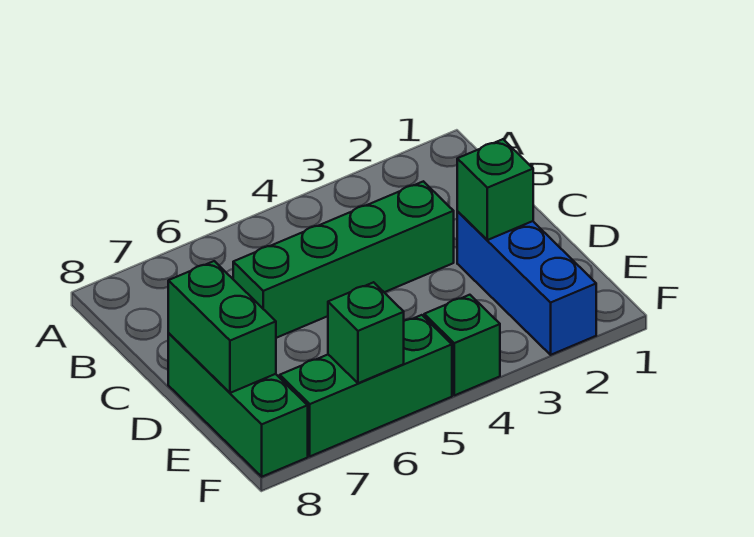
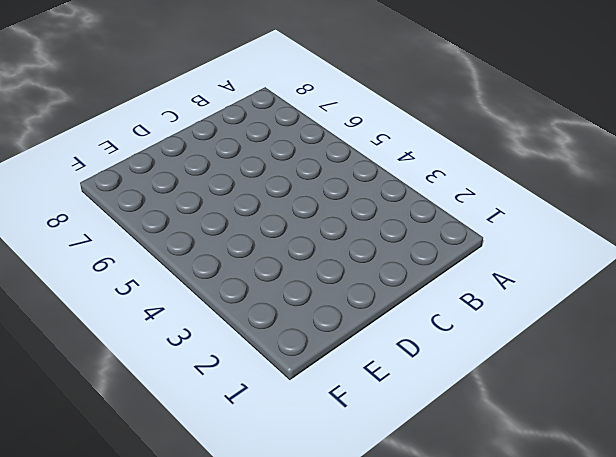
none -> green 1x4 brick [233,181,454,338]
none -> blue 1x3 brick [457,212,596,355]

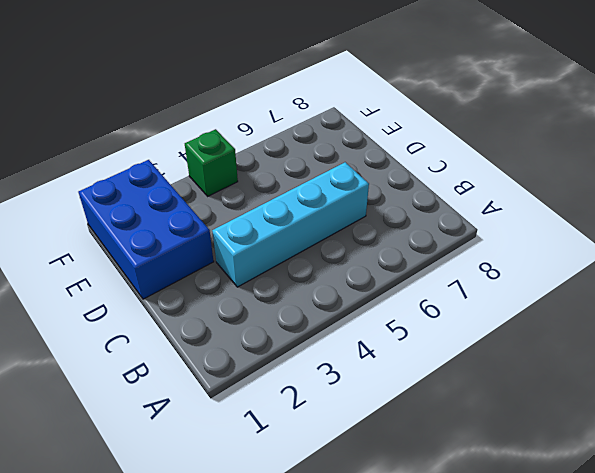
cyan 1x4 brick [212,162,369,287] -> green 1x4 brick [233,181,454,338]
blue 2x3 brick [78,160,214,299] -> blue 1x3 brick [457,212,596,355]
none -> green 1x3 brick [168,333,308,477]
none -> green 1x3 brick [280,315,452,456]

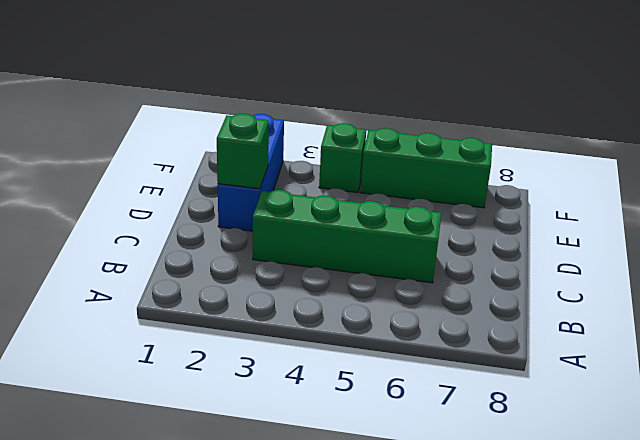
none -> green 1x3 brick [168,333,308,477]
none -> green 1x2 brick [168,261,276,393]

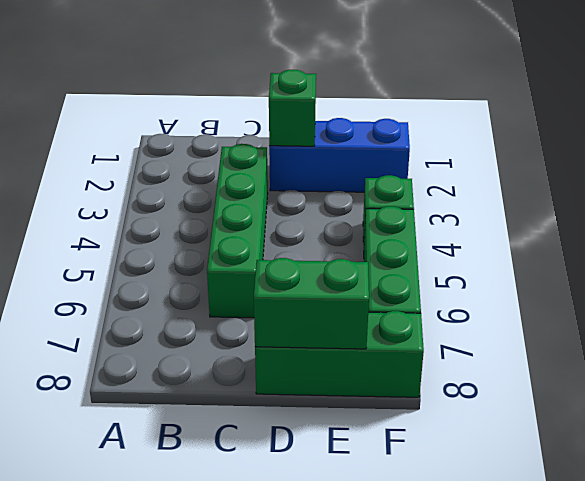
none -> green 1x1 brick [328,282,404,383]

